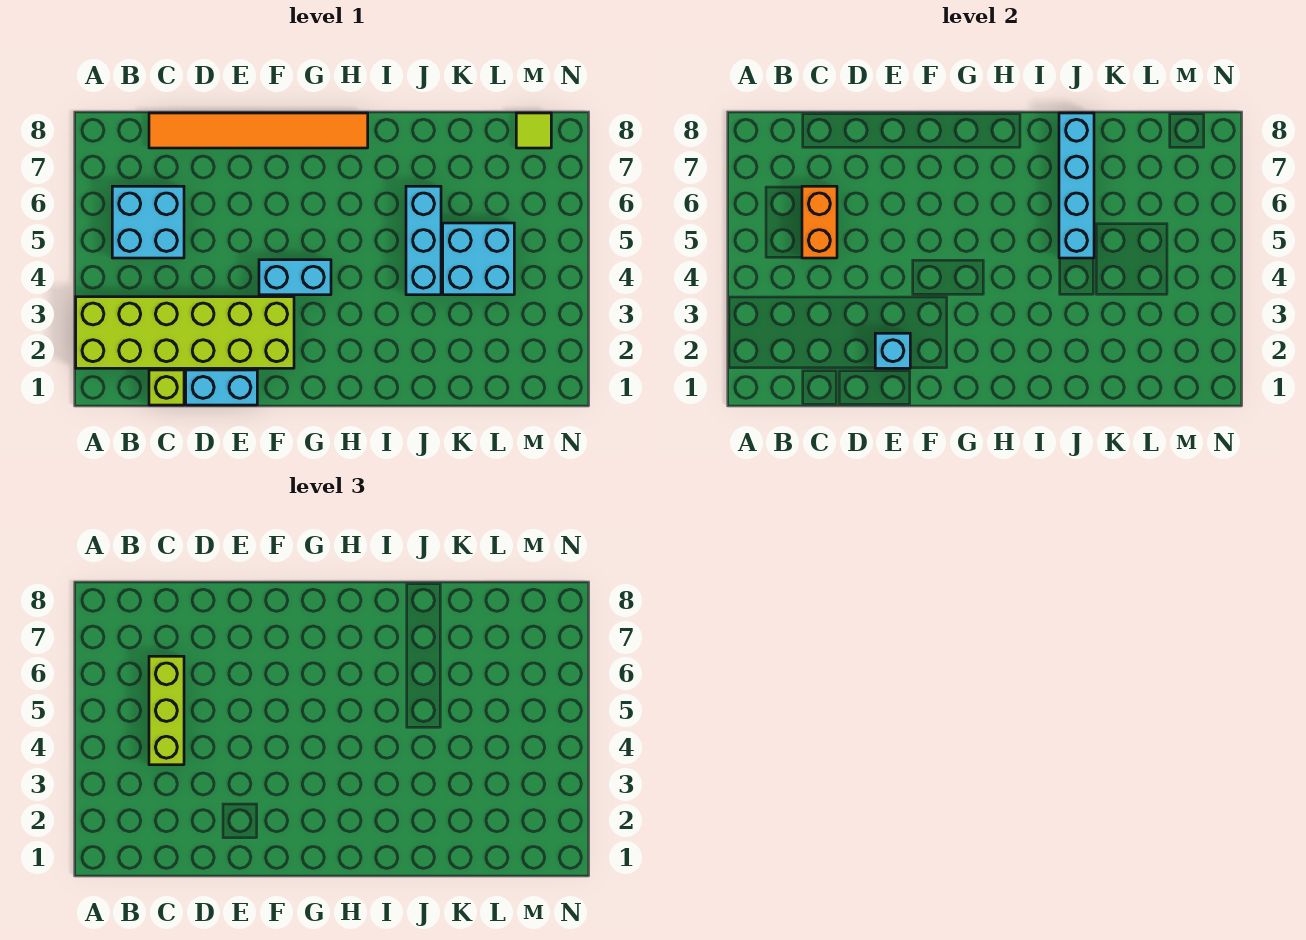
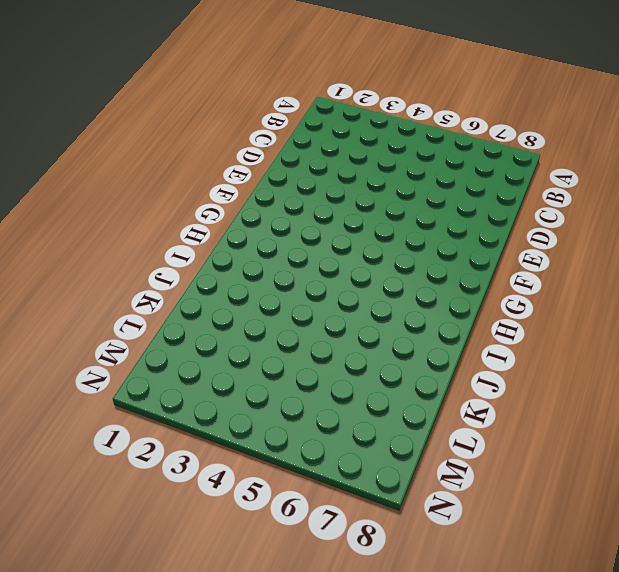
none -> lime 2x6 brick [76,297,294,368]
none -> cyan 2x2 brick [112,186,184,258]
none -> lime 1x1 brick [149,370,184,405]

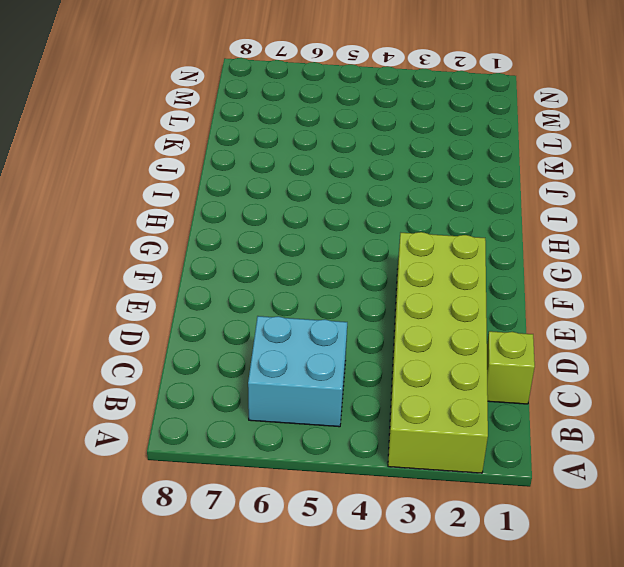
none -> orange 1x6 tile [149,113,368,148]
none -> cyan 1x2 brick [186,370,257,405]
none -> cyan 1x2 brick [259,260,331,295]

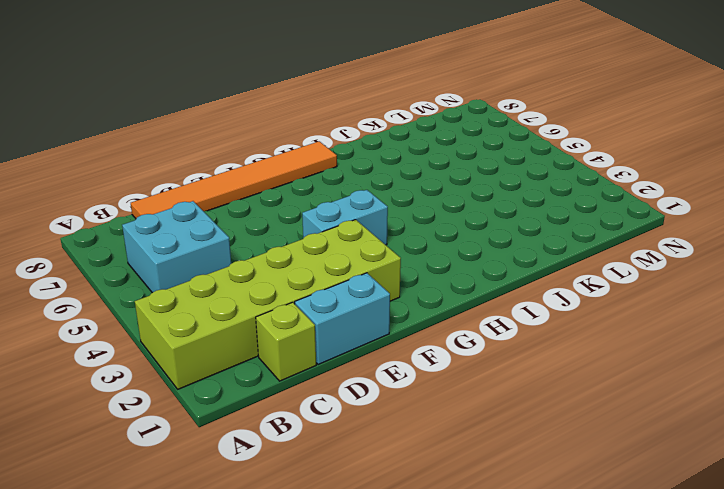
none -> cyan 1x3 brick [406,186,441,295]
none -> cyan 2x2 brick [443,223,514,295]
none -> lime 1x1 tile [516,113,551,148]

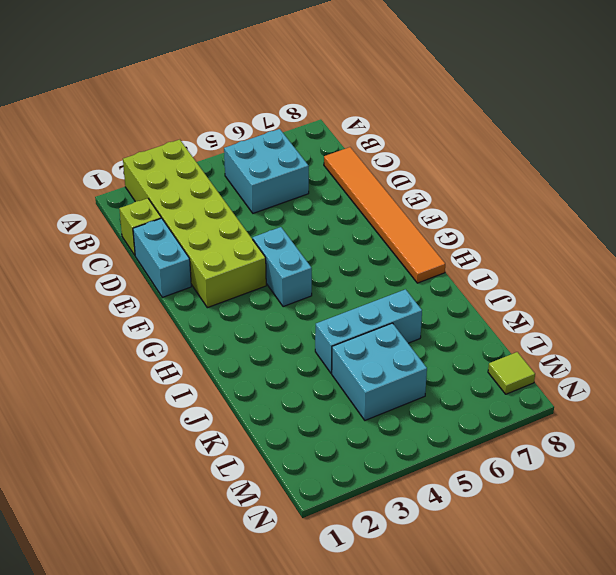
none -> orange 1x2 brick [802,186,837,258]
none -> cyan 1x1 brick [875,333,910,368]
none -> cyan 1x4 brick [1059,113,1094,258]

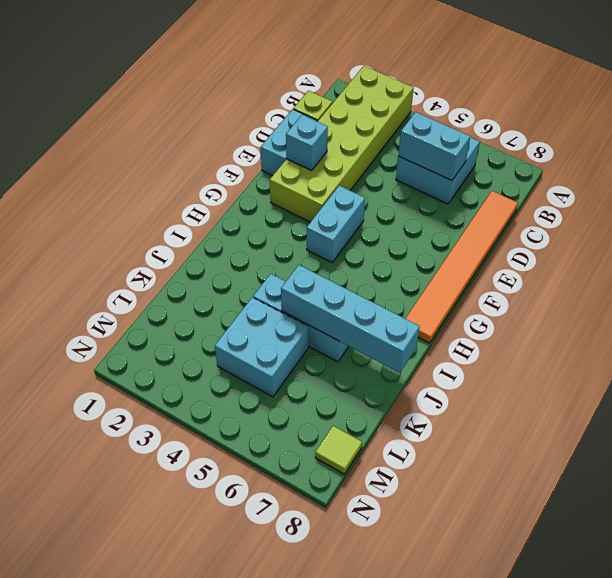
cyan 1x2 brick [398,112,470,180] -> orange 1x2 brick [802,186,837,258]
none -> lime 1x3 brick [149,656,184,765]

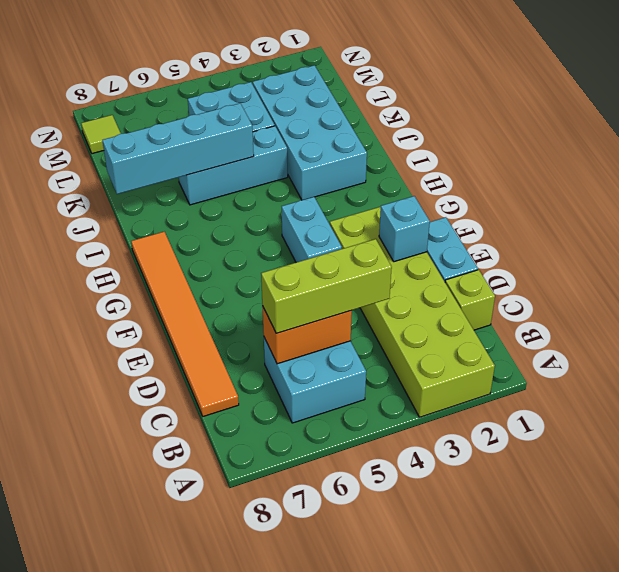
cyan 2x4 brick [253,65,367,200] -> none

